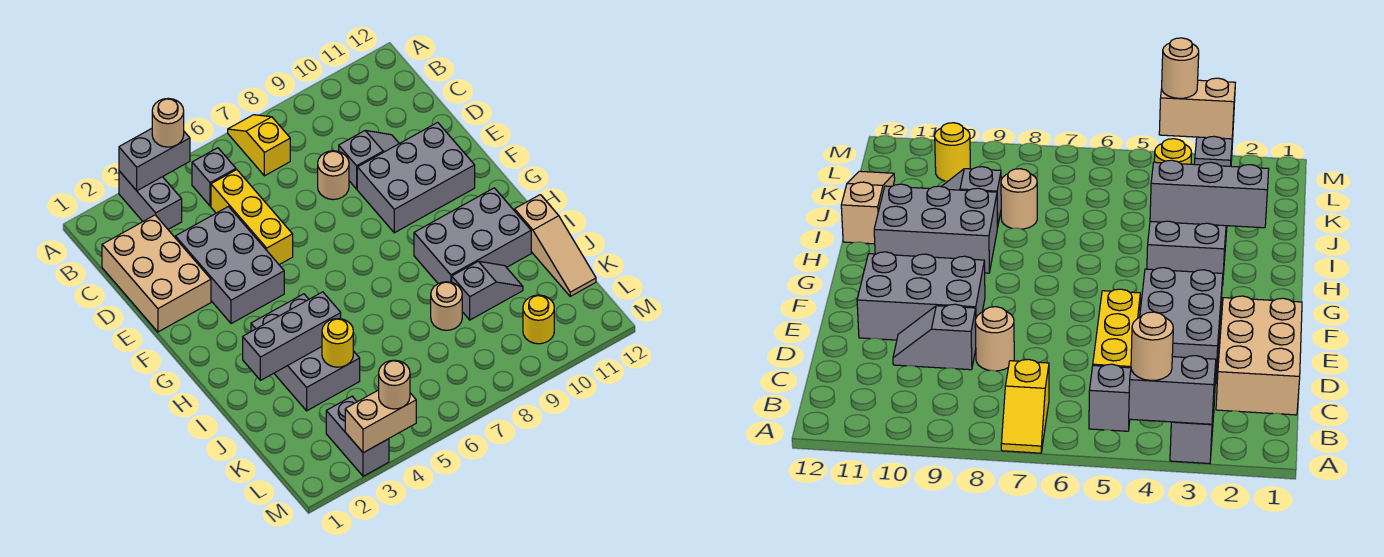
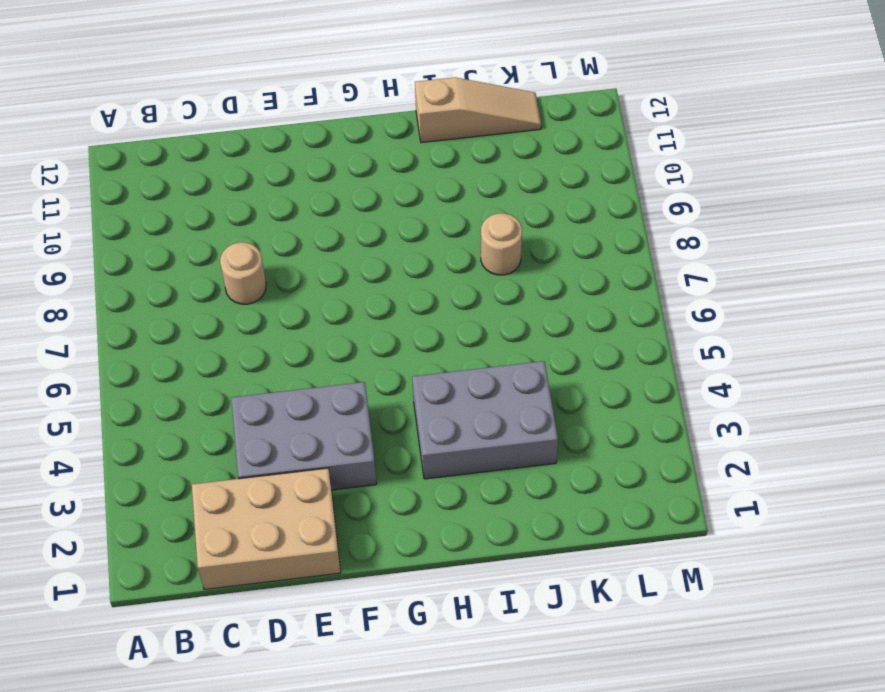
none -> grey 1x2 brick [119,171,182,229]
none -> yellow 1x2 slope [228,115,290,176]
none -> grey 1x1 brick [192,148,236,206]

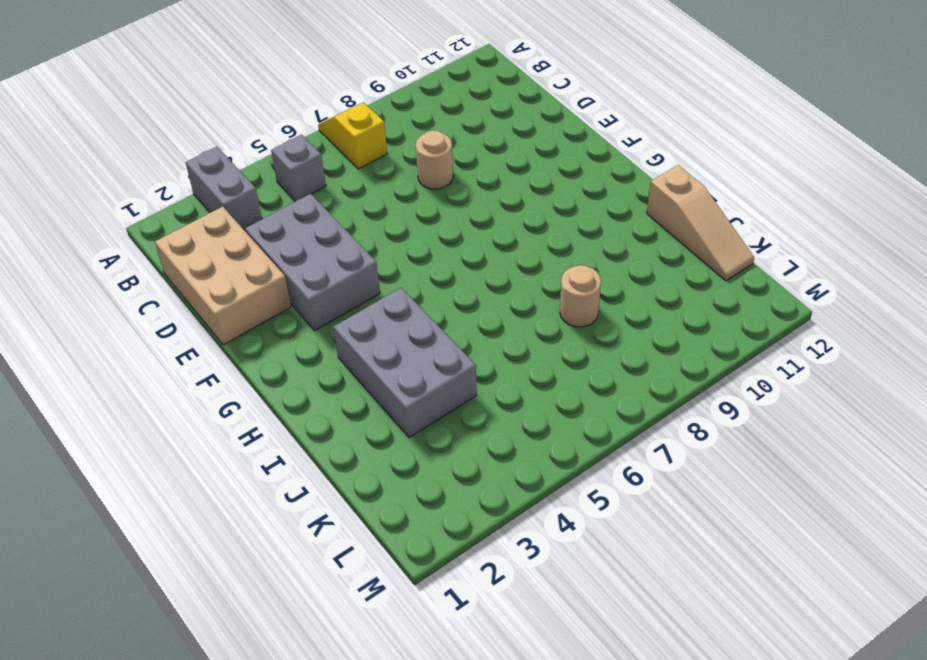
none -> yellow 1x3 brick [211,170,293,265]
none -> grey 1x2 slope [339,130,399,189]
none -> grey 2x3 brick [357,122,475,233]

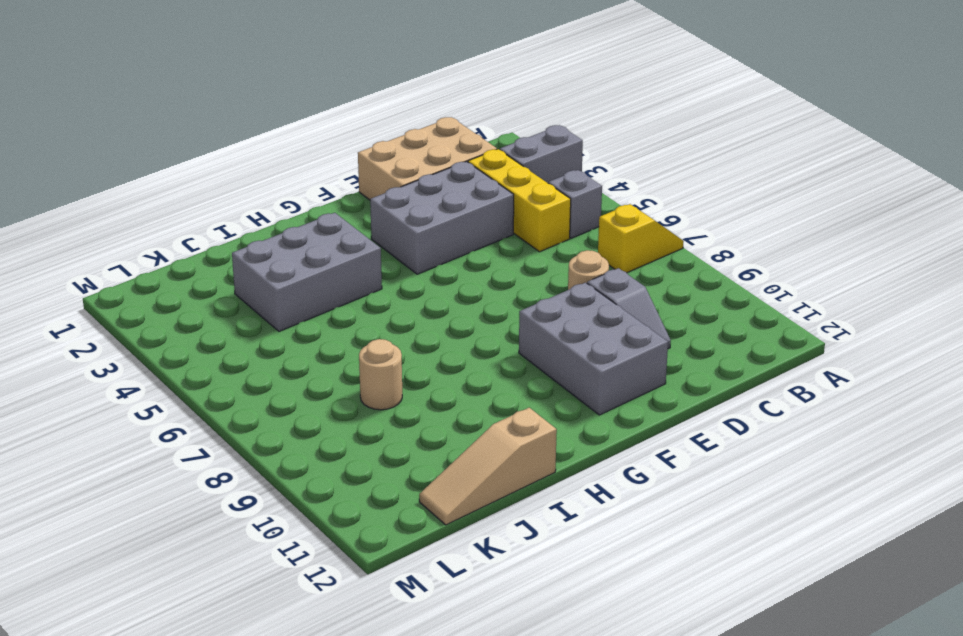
yellow 1x3 brick [468,149,571,252] -> yellow 1x3 brick turned to [211,170,293,265]
none -> grey 2x3 brick [414,188,531,284]
none -> grey 1x2 slope [452,261,523,320]
none -> grey 1x2 brick [326,396,389,476]

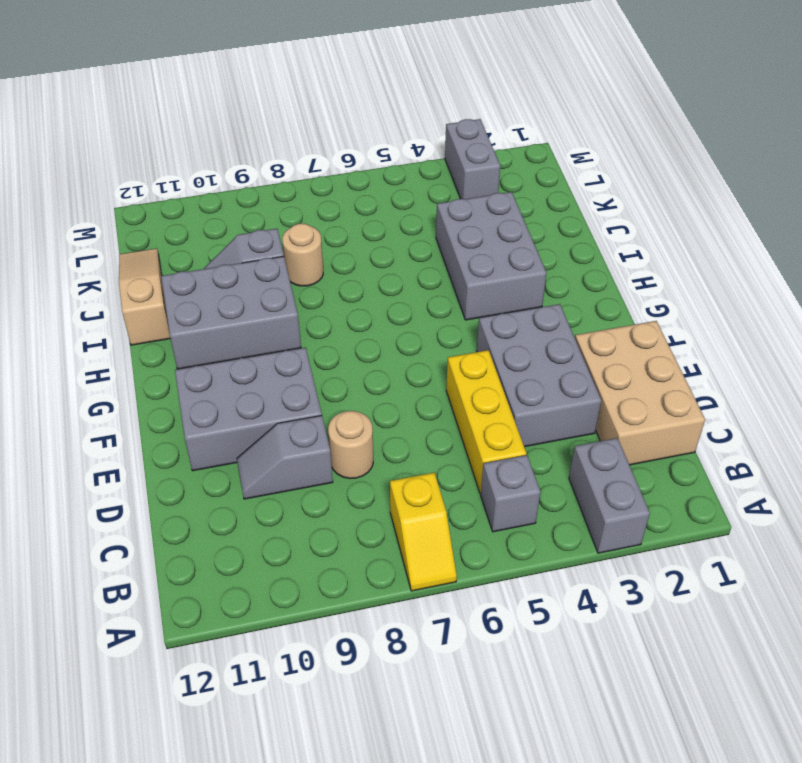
none -> yellow 1x1 round brick [523,295,554,344]
none -> grey 1x2 brick [119,129,190,191]
none -> grey 1x3 brick [243,292,341,380]

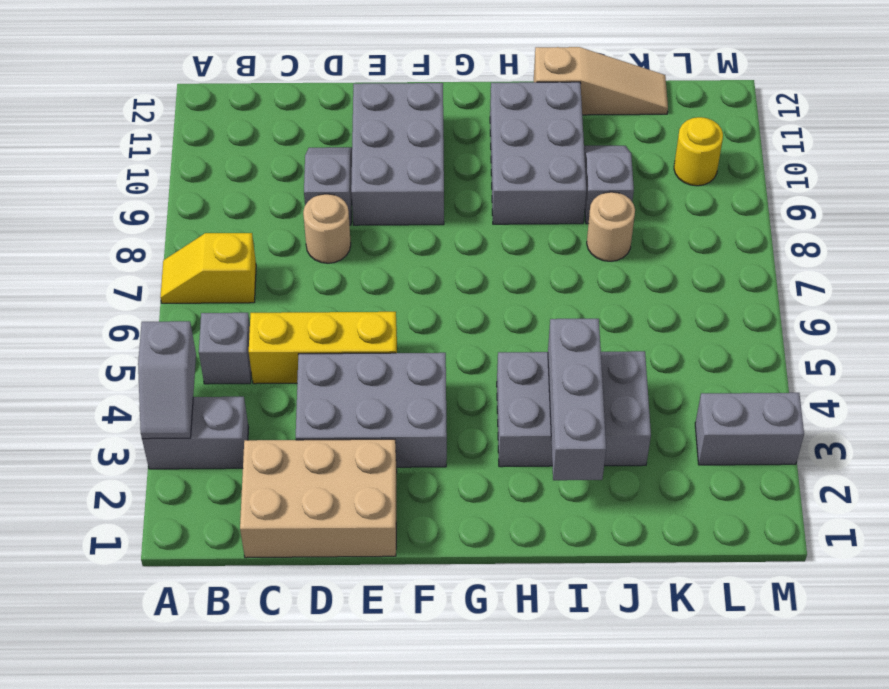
grey 1x2 slope [138,321,196,439] -> grey 1x2 brick [119,129,190,191]
none -> yellow 1x1 round brick [322,319,353,367]
none -> tan 1x2 brick [345,390,416,453]
none -> tan 1x1 round brick [152,98,184,147]

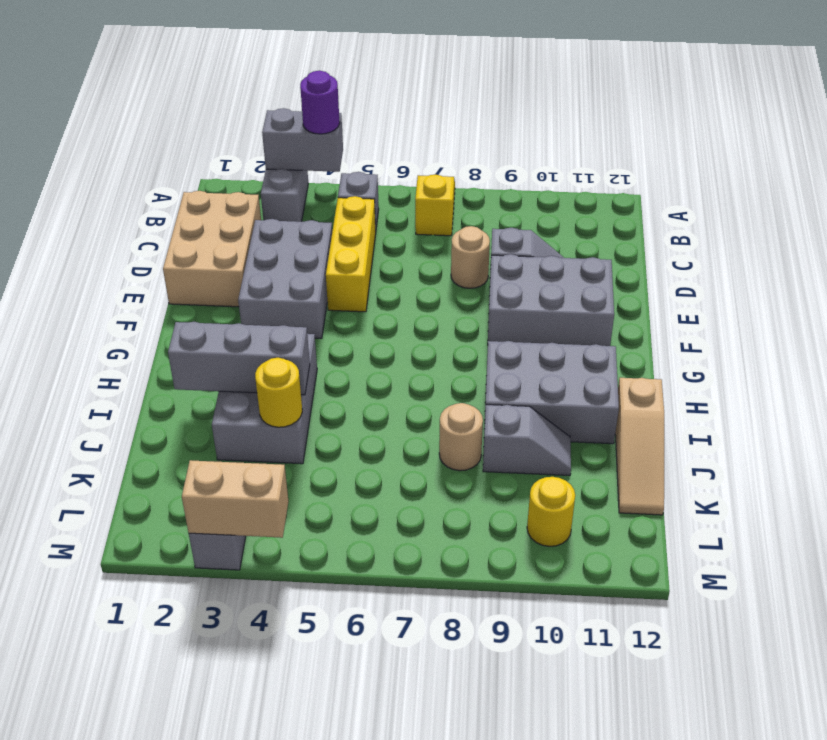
purple 1x1 round brick [300,71,340,134] -> tan 1x1 round brick [152,98,184,147]
none -> tan 1x1 round brick [379,360,410,409]

